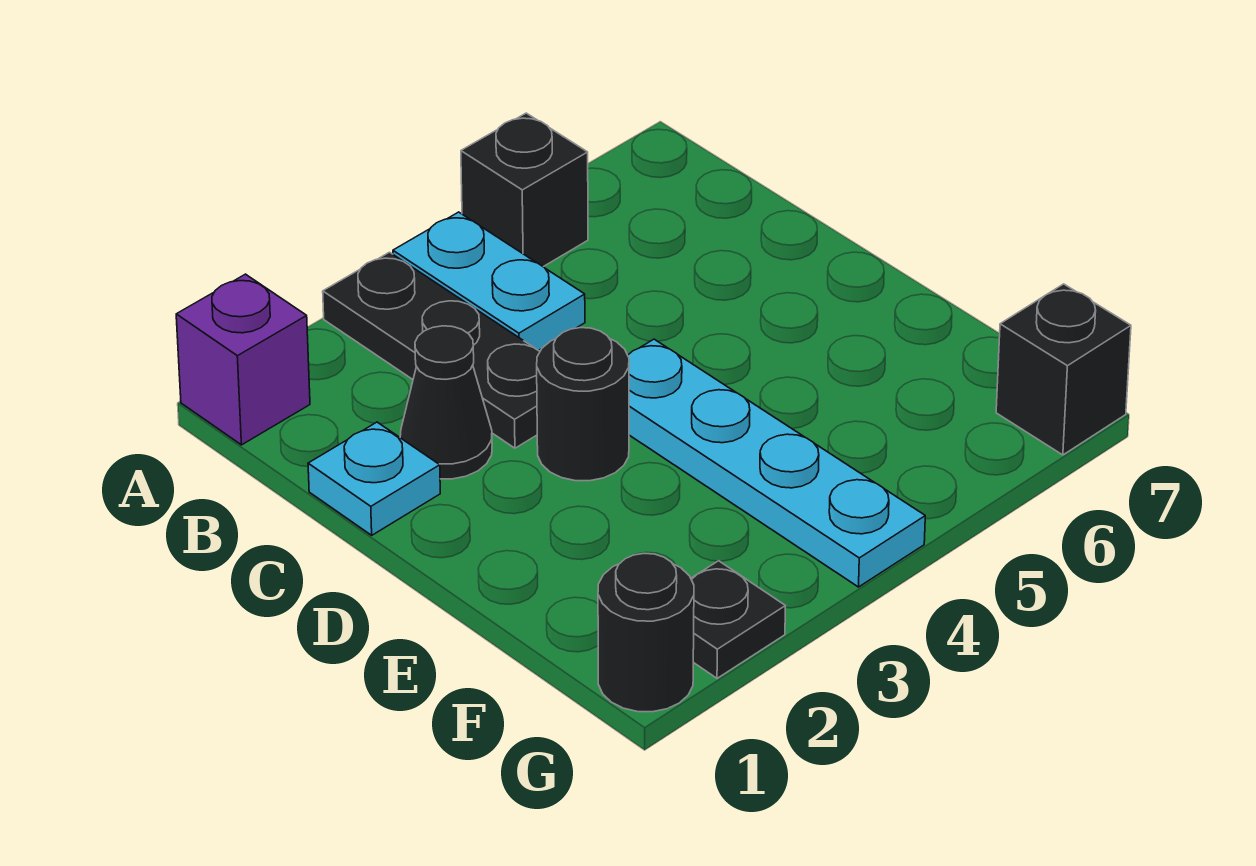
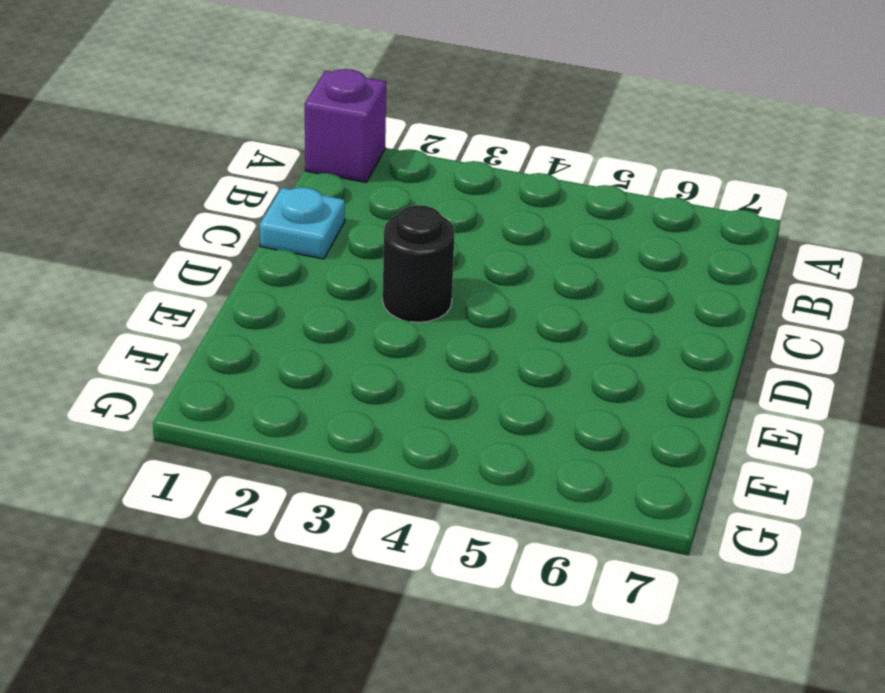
none -> black 1x3 plate [323,252,540,448]
none -> cyan 1x2 plate [393,212,585,351]

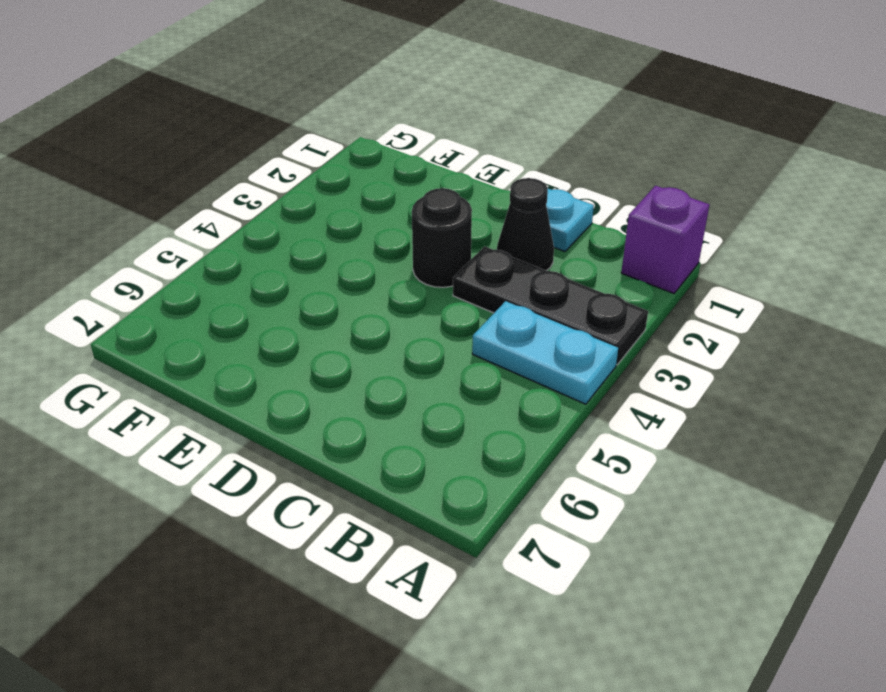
none -> black 1x1 brick [461,113,588,267]
none -> cyan 1x4 plate [628,339,925,587]

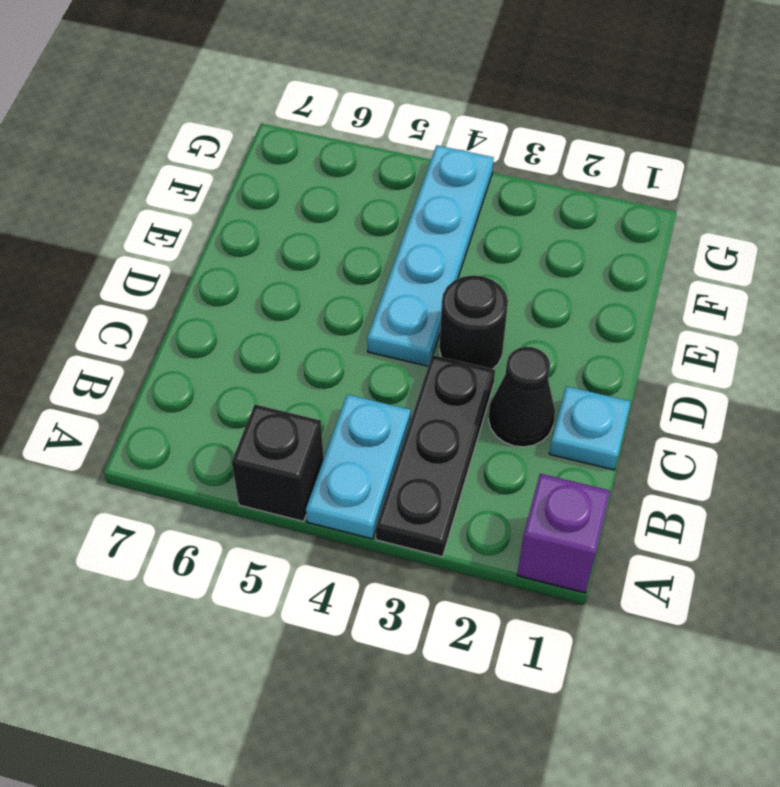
none -> black 1x1 round brick [598,553,694,712]
none -> black 1x1 plate [691,561,785,678]

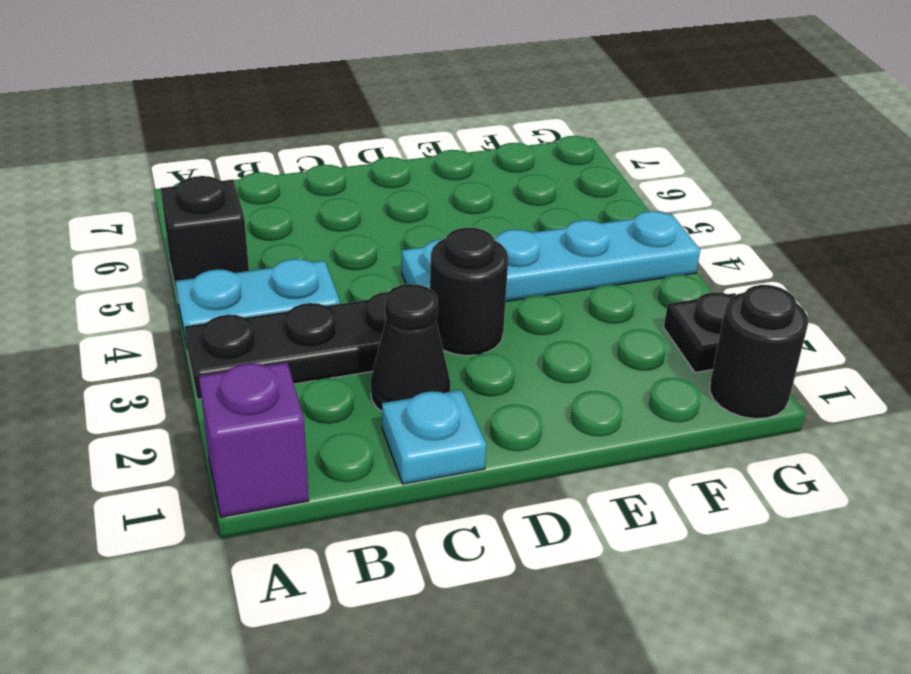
none -> black 1x1 brick [996,284,1131,455]

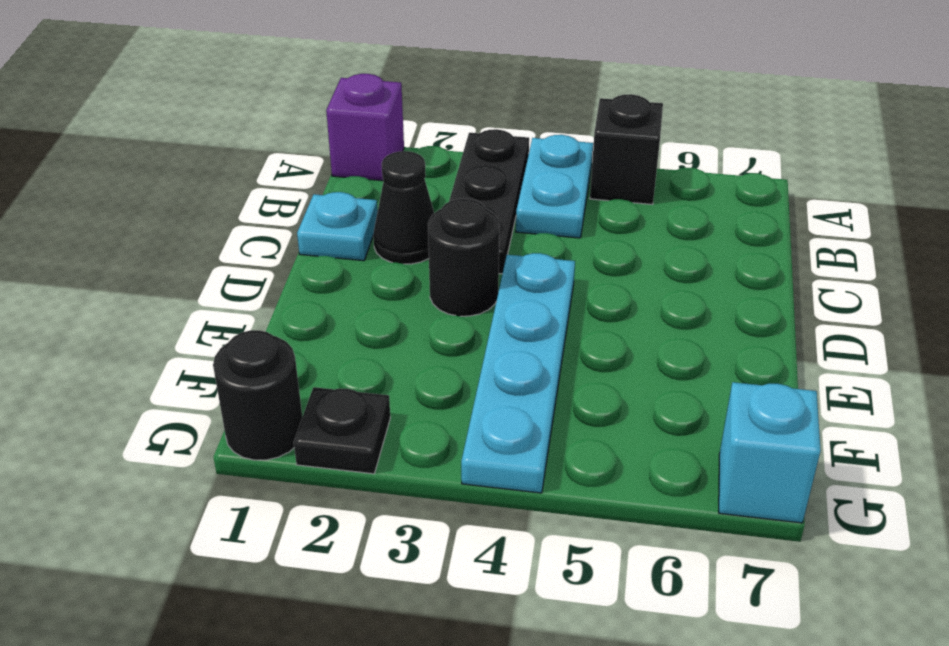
cyan 1x1 brick [719,382,821,523] -> black 1x1 brick [996,284,1131,455]

